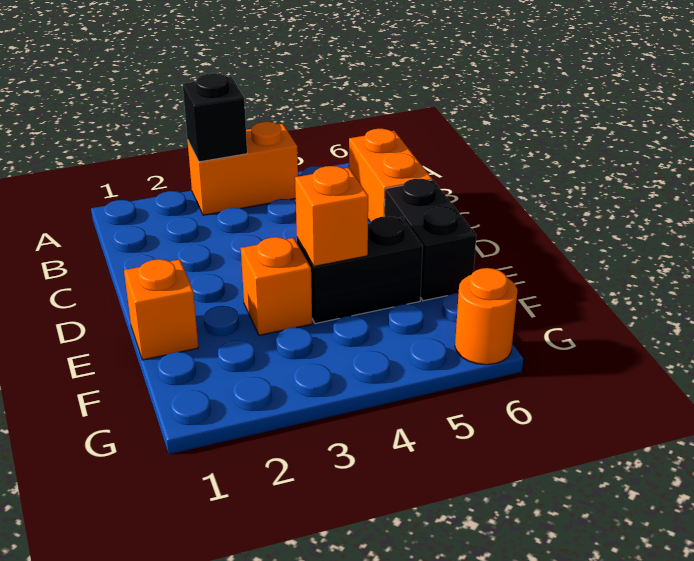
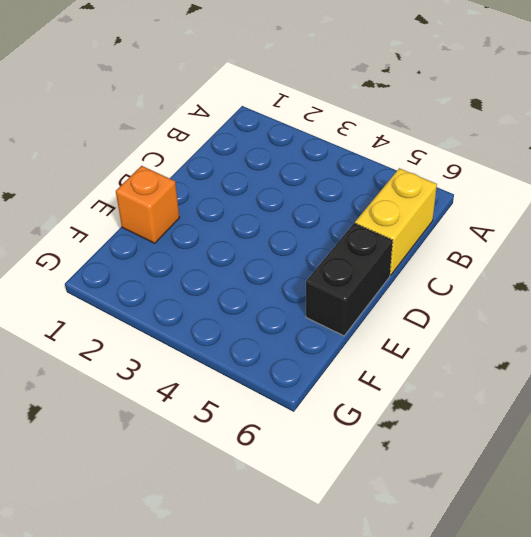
yellow 1x2 brick [355,168,437,275] -> orange 1x2 brick [349,129,432,222]
none -> orange 1x2 brick [187,122,298,215]
none -> orange 1x1 brick [241,237,312,335]

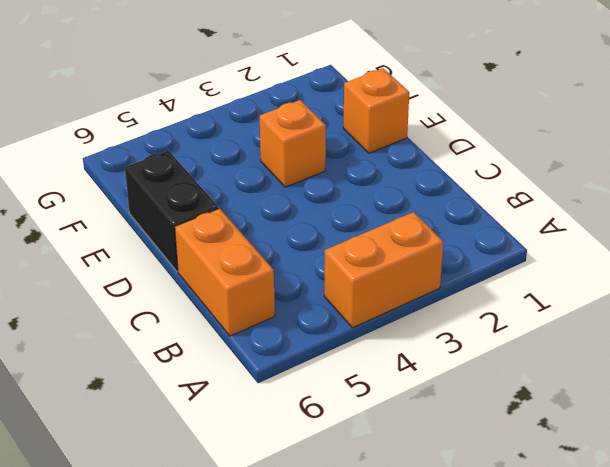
none -> black 1x2 brick [297,216,423,324]
none -> orange 1x1 round brick [455,268,517,365]

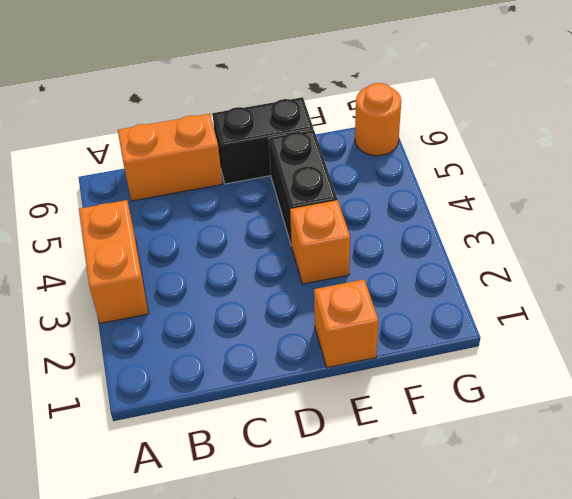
none -> black 1x1 brick [183,73,247,162]
none -> orange 1x1 brick [295,166,368,266]

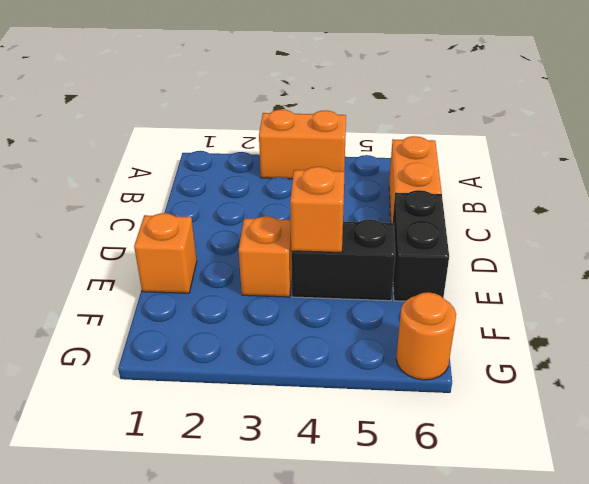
none -> black 1x1 brick [183,73,247,162]

